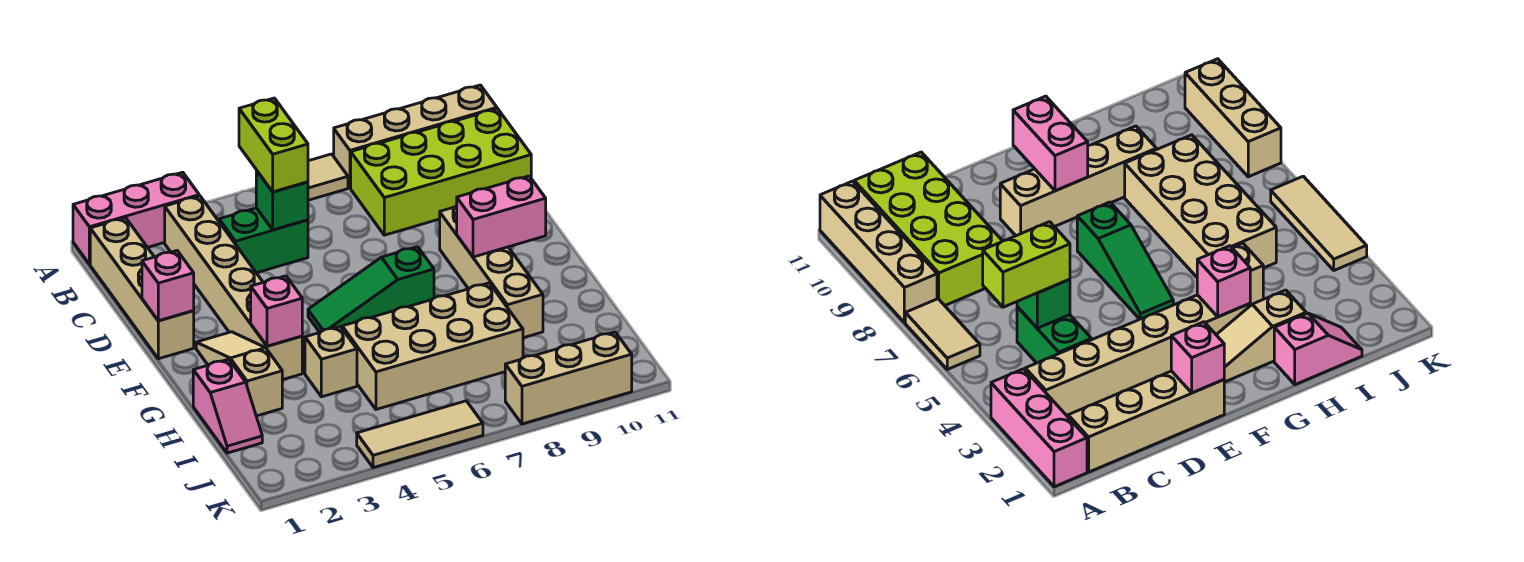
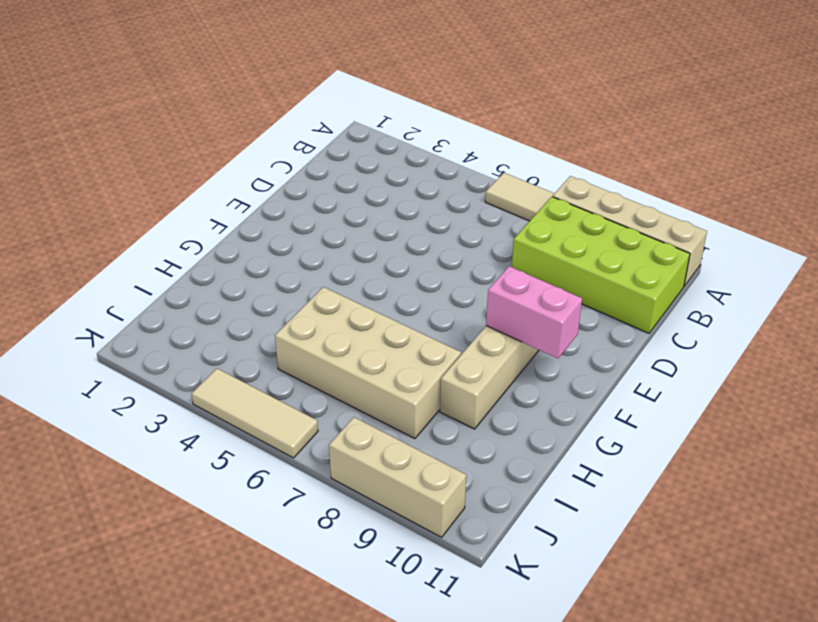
none -> pink 1x3 brick [73,172,199,264]
none -> tan 1x4 brick [90,218,194,359]
none -> tan 1x6 brick [165,196,302,380]

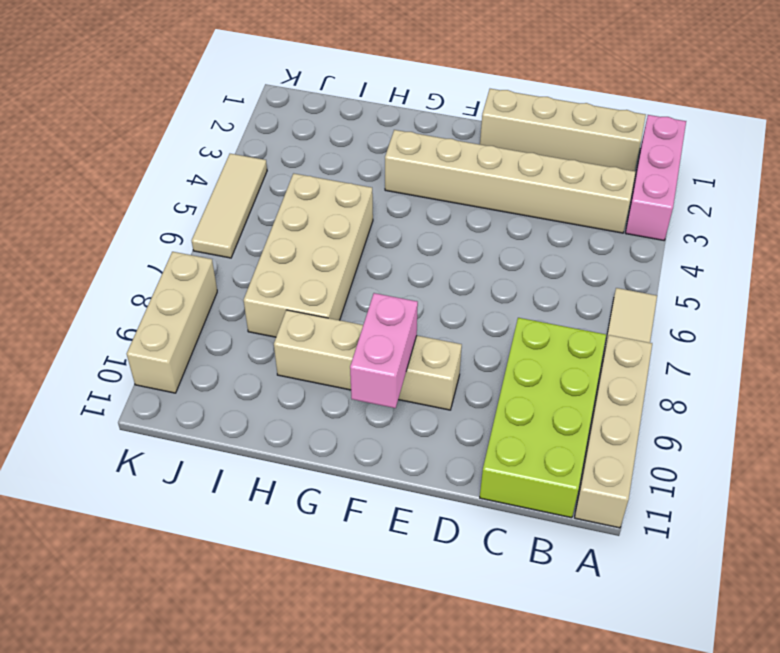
none -> green 1x2 brick [219,208,308,273]
none -> tan 1x3 slope [196,332,282,416]
none -> green 1x3 slope [308,247,434,332]

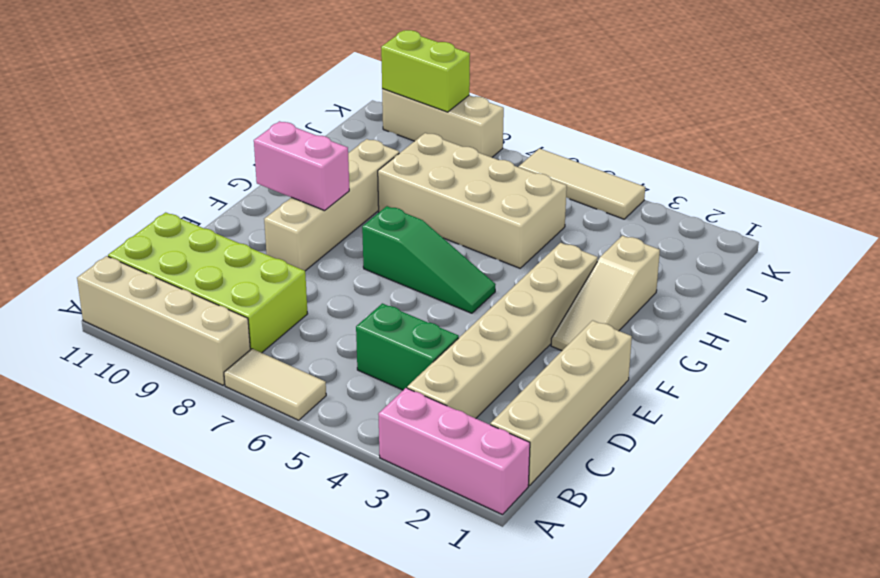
lime 1x2 brick [381,30,470,112] -> lime 1x2 brick turned to [239,98,308,192]
none -> pink 1x2 slope [193,359,262,453]
none -> tan 1x1 brick [305,327,357,397]
none -> green 1x1 brick [256,170,308,230]

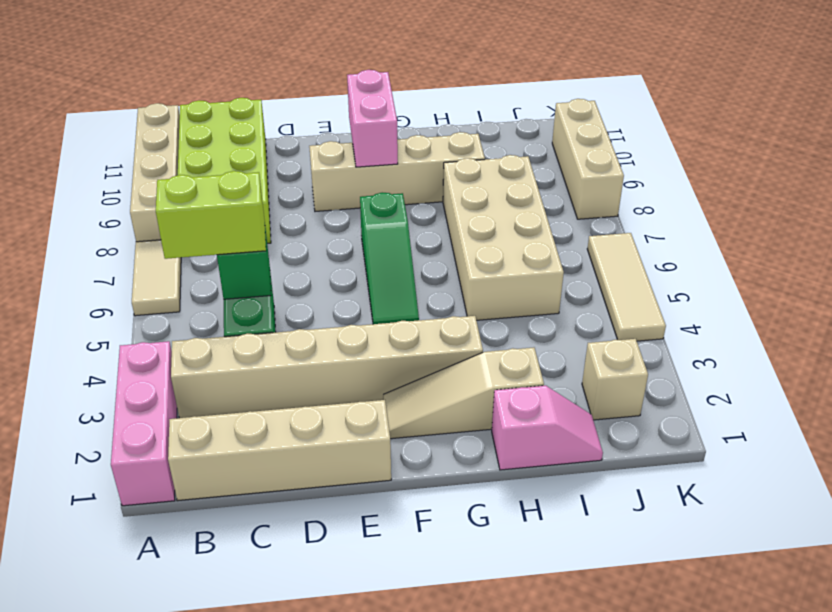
tan 1x1 brick [582,339,648,420] -> tan 1x1 brick moved to [305,327,357,397]
none -> pink 1x1 brick [142,251,194,321]
none -> pink 1x1 brick [251,276,302,346]

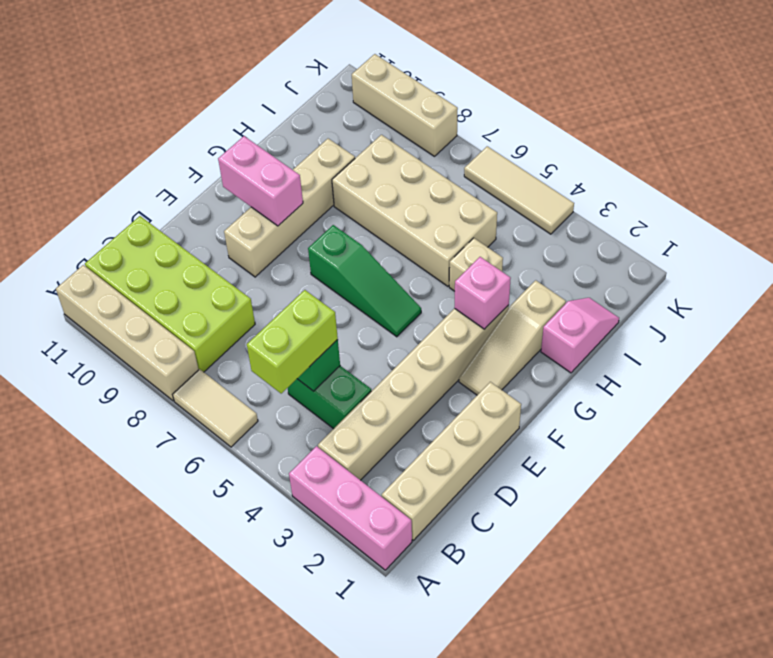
none -> pink 1x1 brick [142,251,194,321]

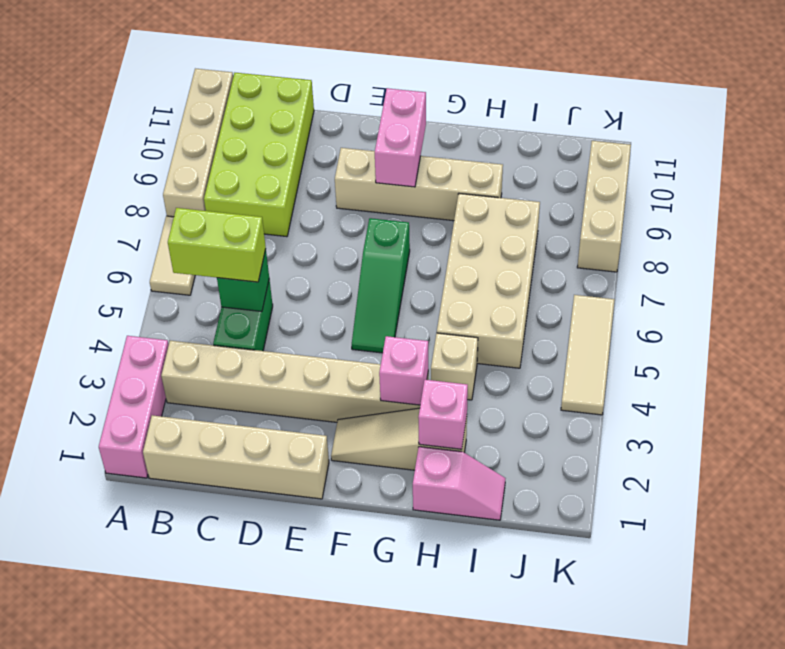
pink 1x1 brick [418,380,468,449] -> pink 1x1 brick moved to [142,251,194,321]

